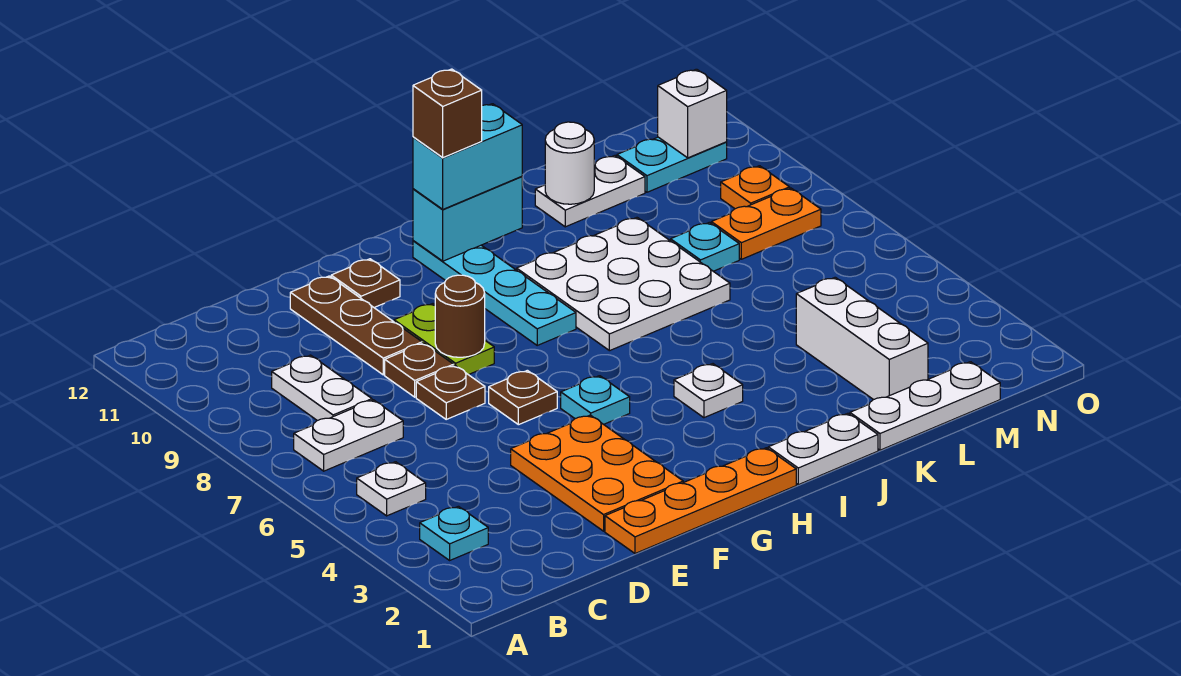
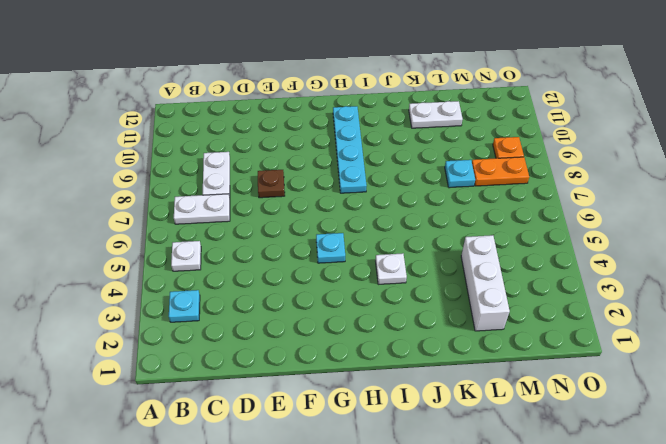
none -> orange 1x4 plate [605,448,796,554]
none -> orange 2x3 plate [511,415,683,531]
none -> brown 1x1 plate [416,365,485,419]
none -> brown 1x3 plate [290,276,422,375]

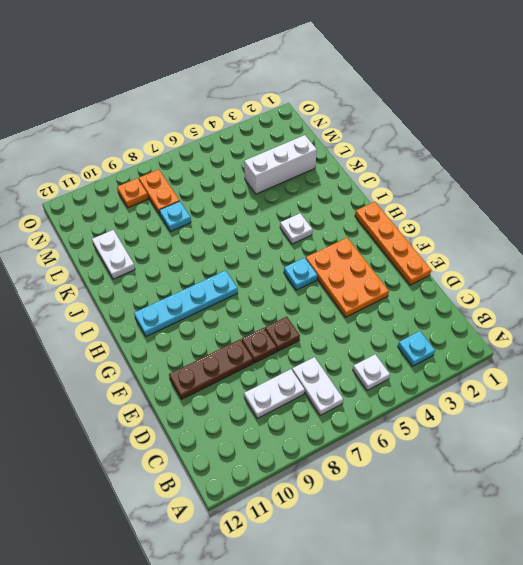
orange 2x3 plate [306,238,389,317] -> orange 2x3 plate turned to [511,415,683,531]
none -> brown 1x1 plate [489,370,557,425]
none -> lime 1x2 plate [394,304,494,375]
none -> brown 1x1 plate [331,259,400,307]
none -> white 1x2 plate [768,413,878,485]

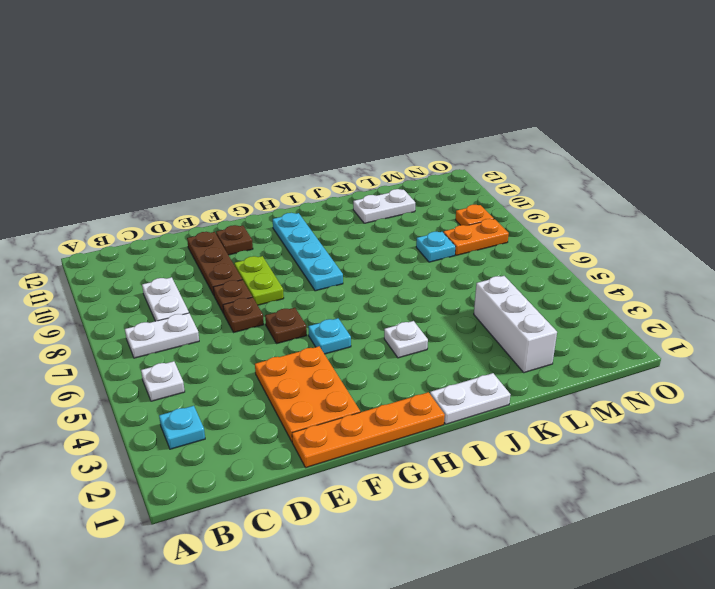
none -> white 3x3 plate [517,218,730,351]
none -> white 1x3 plate [850,362,1000,450]
none -> cyan 1x2 plate [617,137,727,192]
none -> brown 1x1 round brick [435,275,485,357]

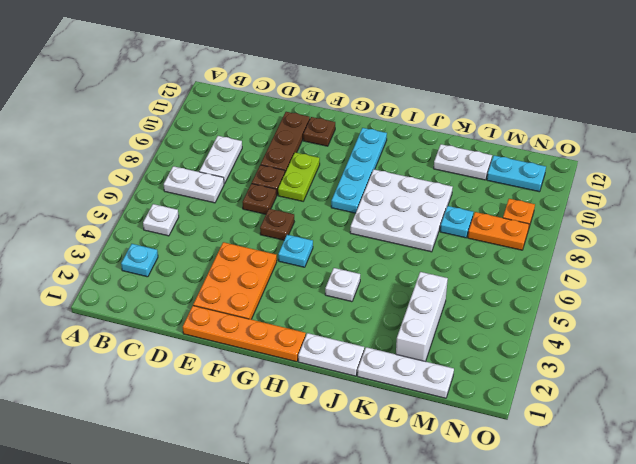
none -> brown 1x1 round brick [435,275,485,357]
none -> cyan 1x2 brick [413,176,522,261]
none -> white 1x1 round brick [545,122,594,204]
none -> white 1x1 brick [658,69,727,158]

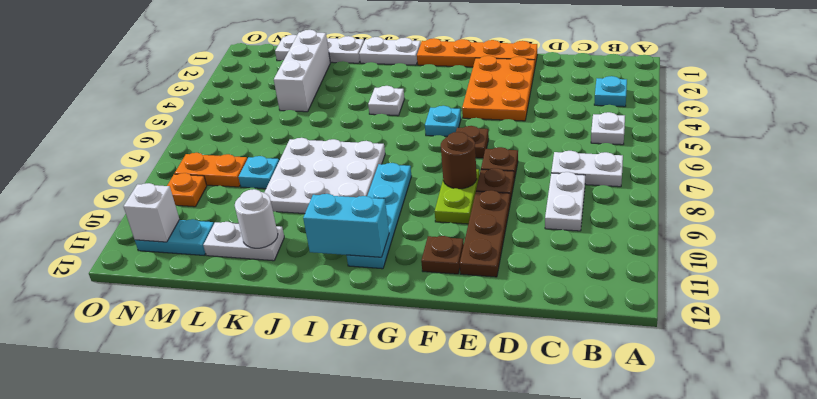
none -> cyan 1x2 brick [413,104,522,209]
none -> brown 1x1 brick [413,69,482,158]

